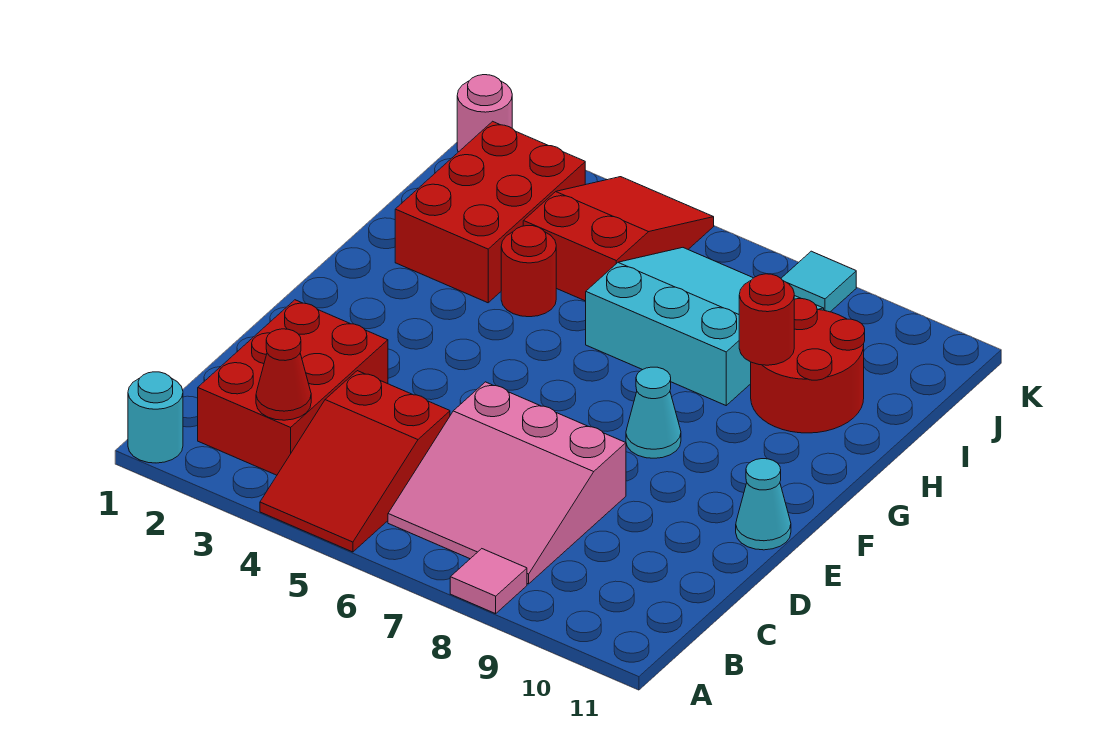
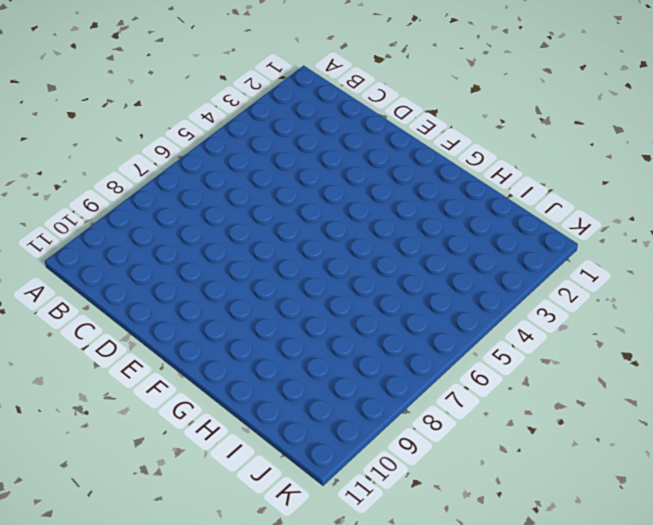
none -> cyan 1x1 round brick [128,372,183,463]
none -> red 2x3 slope [260,371,450,552]
none -> pink 1x1 tile [450,549,527,614]

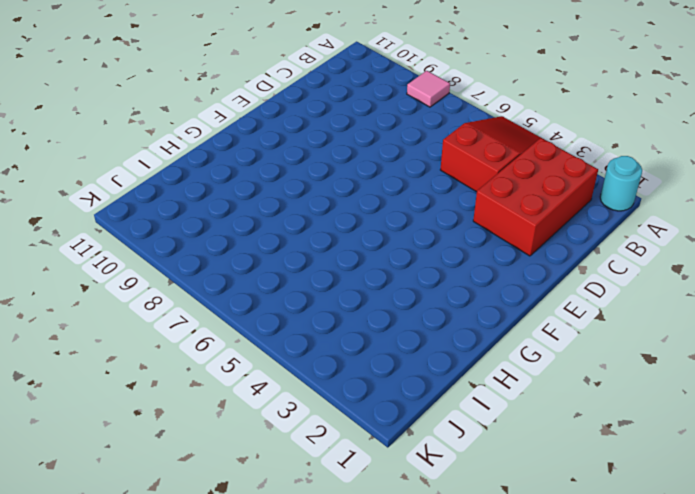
none -> pink 3x3 slope [388,382,626,584]
none -> cyan 1x1 cone [736,459,791,550]
none -> cyan 1x1 cone [626,367,681,458]

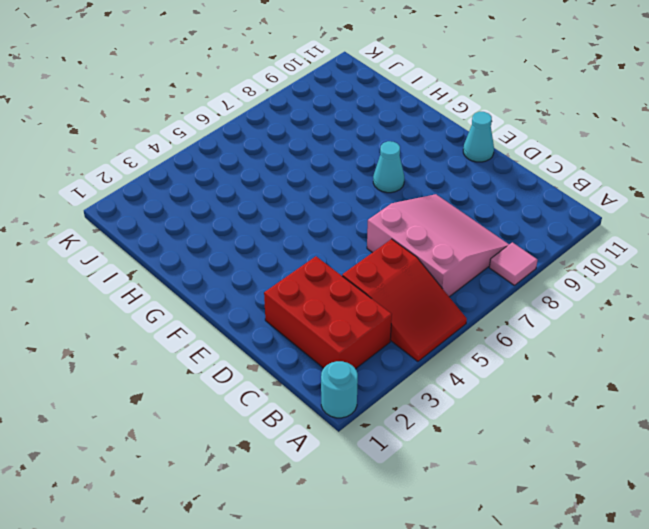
pink 3x3 slope [367,194,509,297] -> pink 3x3 slope turned to [388,382,626,584]
none -> red 2x3 brick [395,121,586,303]
none -> red 1x1 round brick [501,226,556,317]
none -> cyan 3x3 slope [586,248,824,405]

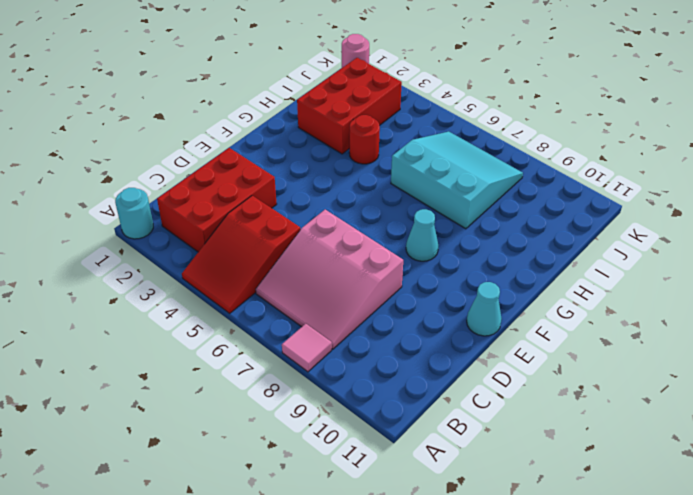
none -> red 2x2 round brick [751,299,865,433]
none -> red 2x3 slope [523,177,714,301]
none -> cyan 1x1 tile [781,251,856,312]

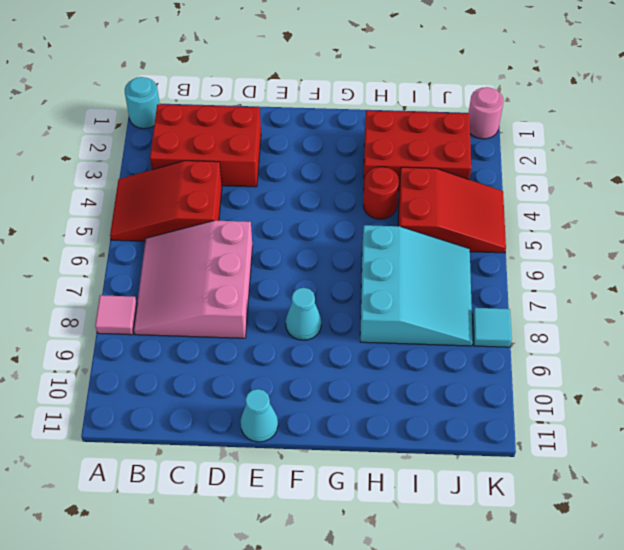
none -> red 2x2 round brick [751,299,865,433]
none -> red 1x1 cone [256,329,311,420]
none -> red 1x1 round brick [739,274,794,365]

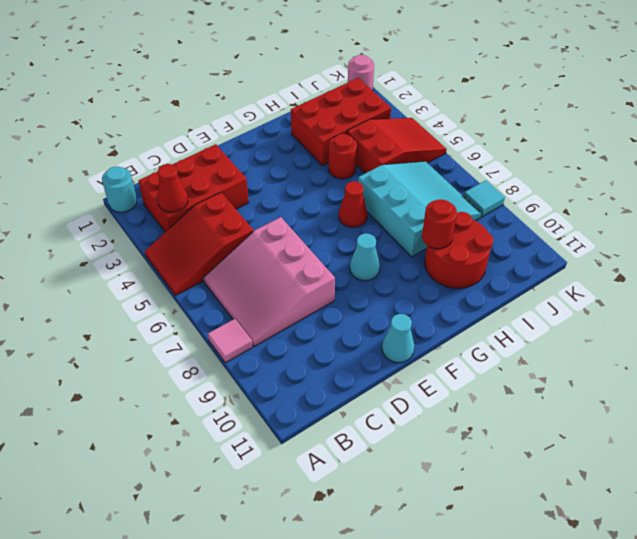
red 1x1 cone [339,181,367,227] -> none

